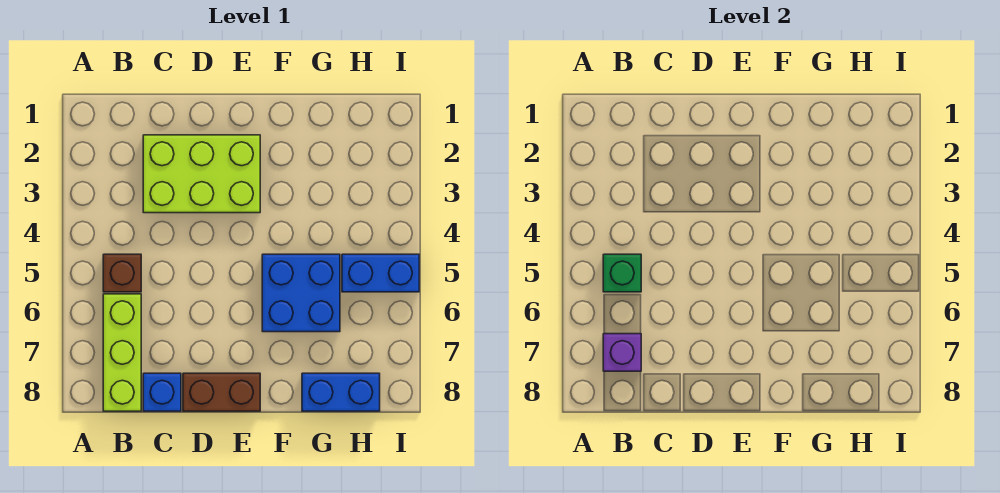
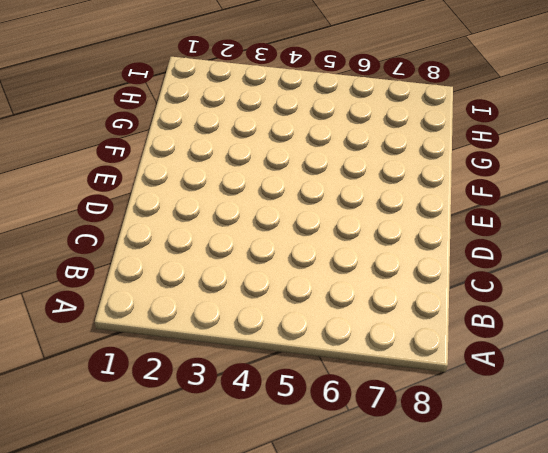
none -> brown 1x1 brick [103,254,141,292]
none -> lime 1x3 brick [103,294,141,411]

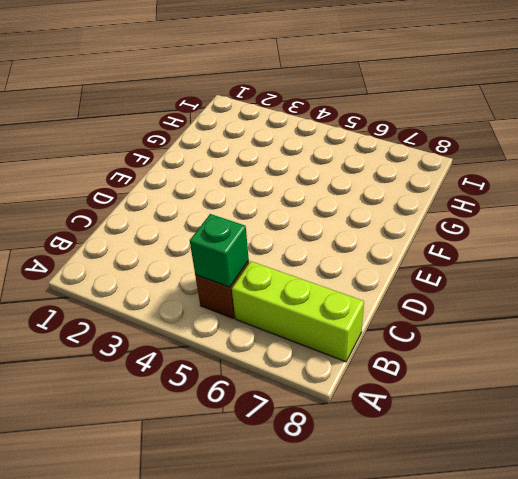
none -> lime 2x3 brick [143,135,260,213]
none -> blue 1x1 brick [143,373,181,411]

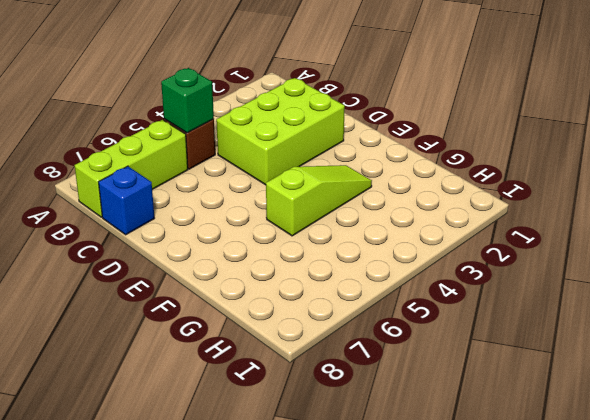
lime 2x3 brick [216,78,345,185] -> lime 2x3 brick turned to [143,135,260,213]
lime 1x3 slope [266,165,372,236] -> blue 2x2 brick [262,254,340,332]
none -> brown 1x2 brick [183,373,260,411]
none -> blue 1x2 brick [302,373,380,411]

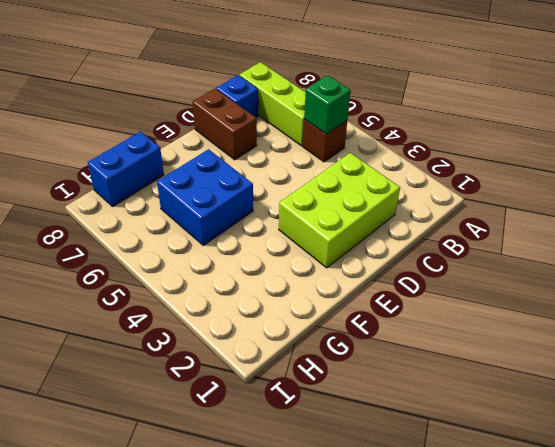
brown 1x2 brick [193,88,257,160] -> brown 1x2 brick turned to [183,373,260,411]
none -> blue 1x2 brick [342,254,419,292]
none -> purple 1x1 brick [603,334,641,371]

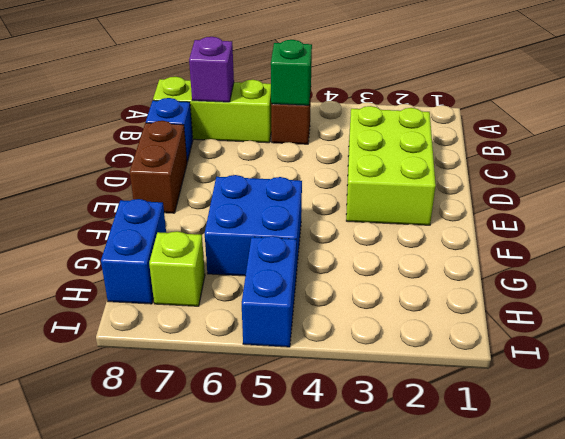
lime 1x1 brick [149,231,205,306] -> none

